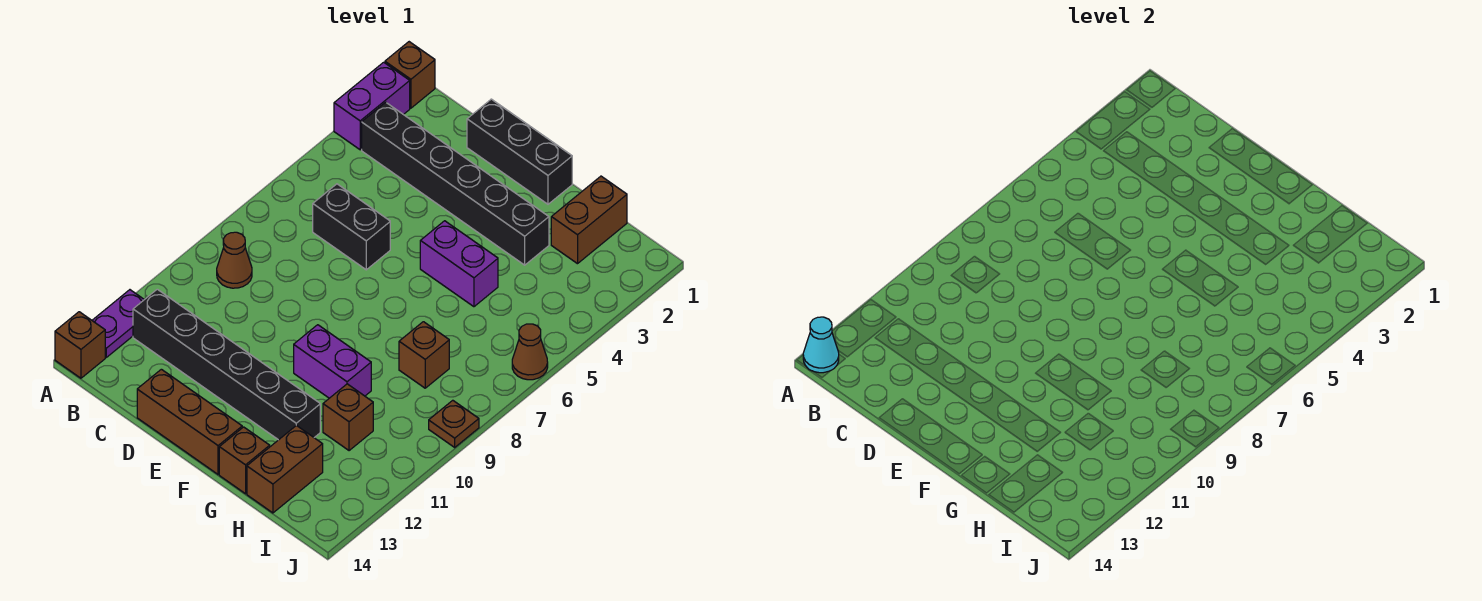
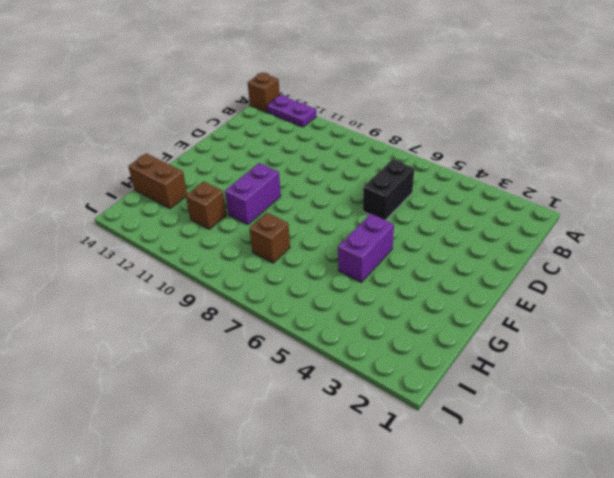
none -> brown 1x1 brick [385,42,435,108]
none -> purple 1x2 brick [334,62,410,150]
none -> black 1x6 brick [362,102,549,265]

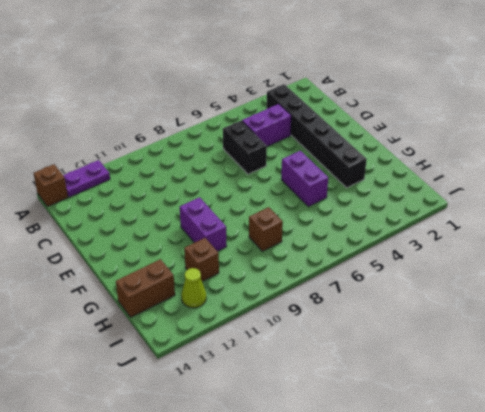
purple 1x2 brick [242,104,291,146] -> purple 1x2 brick moved to [334,62,410,150]
lime 1x1 cone [181,268,206,308] -> none
none -> brown 1x1 brick [385,42,435,108]
none -> brown 1x1 cone [217,232,252,288]
none -> black 1x6 brick [133,289,320,440]

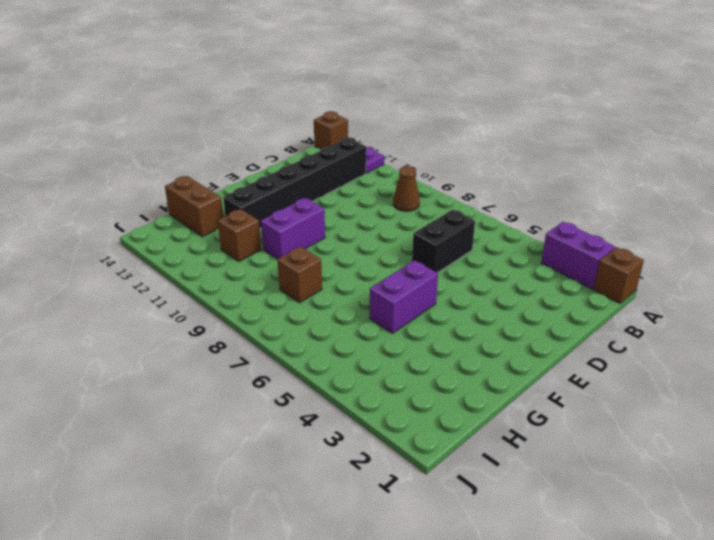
none -> black 1x6 brick [362,102,549,265]
none -> black 1x3 brick [467,99,572,204]
none -> brown 1x3 brick [137,369,242,474]

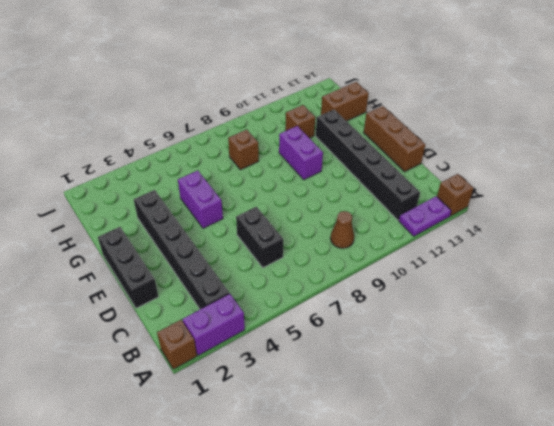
none -> brown 1x1 brick [219,427,270,494]
none -> brown 1x2 brick [551,176,627,264]
none -> brown 1x1 cone [512,324,548,380]

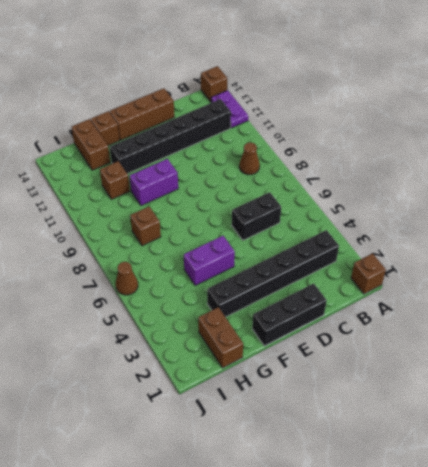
none -> purple 1x2 brick [334,62,410,150]
none -> brown 1x1 plate [429,400,479,447]
none -> cyan 1x1 cone [803,317,839,373]

